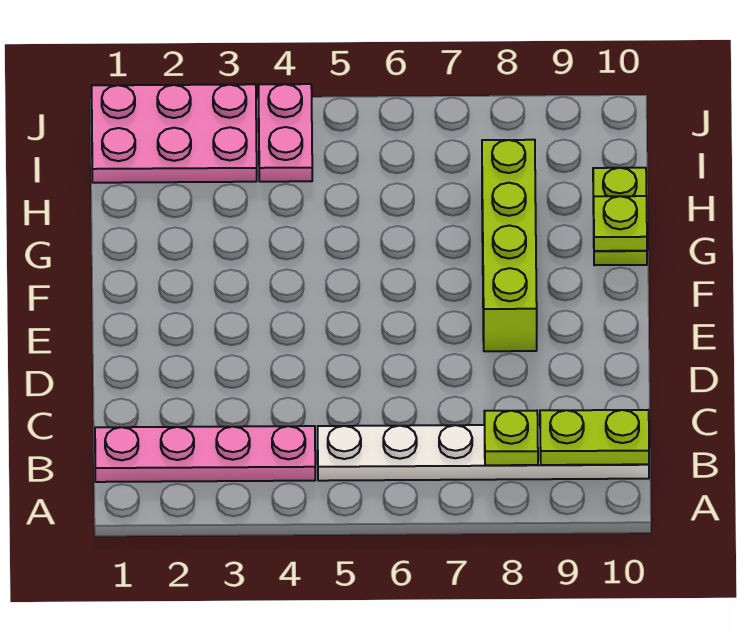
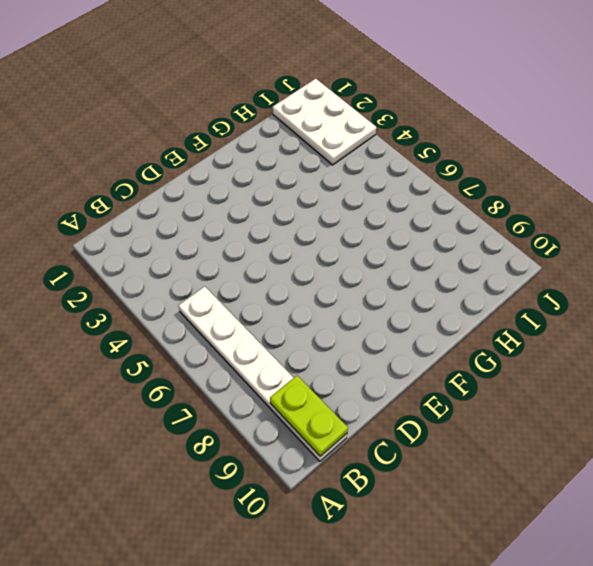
white 2x3 plate [273,79,376,165] -> pink 2x3 plate [92,84,257,183]
none -> pink 1x4 plate [95,426,315,482]
none -> lime 1x4 brick [482,140,537,351]

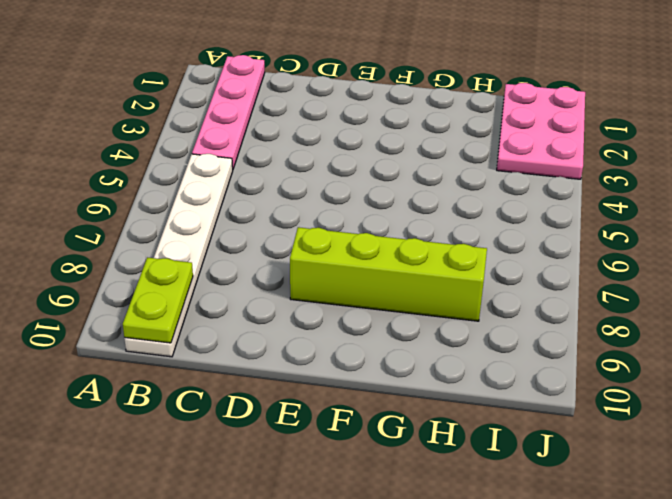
none -> lime 1x2 plate [593,168,647,265]
none -> pink 1x2 plate [258,84,312,182]

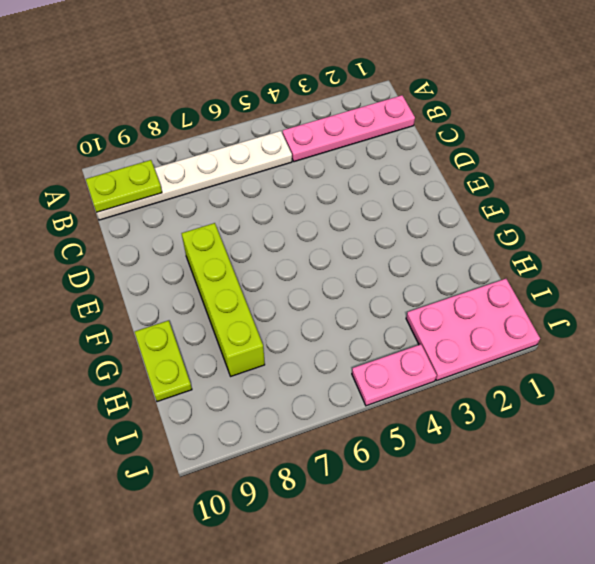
pink 1x2 plate [352,344,437,406] -> pink 1x2 plate turned to [258,84,312,182]
none -> lime 1x1 plate [484,411,538,465]
none -> lime 1x1 plate [594,196,647,251]

